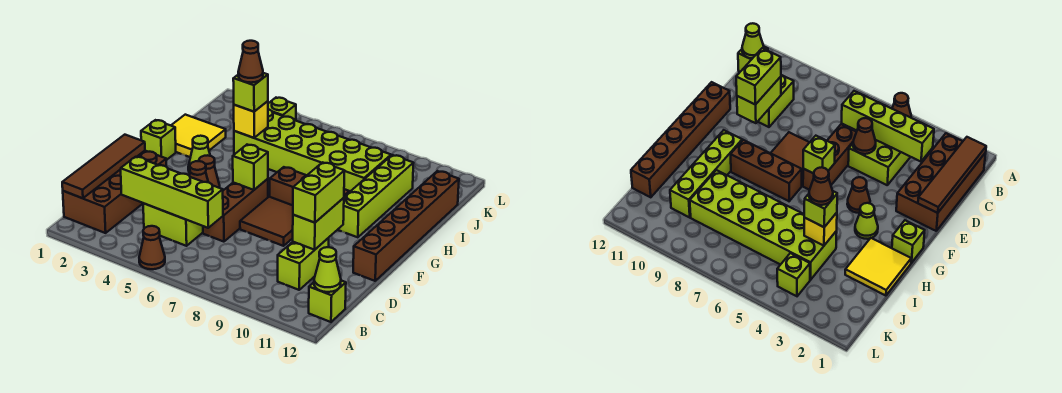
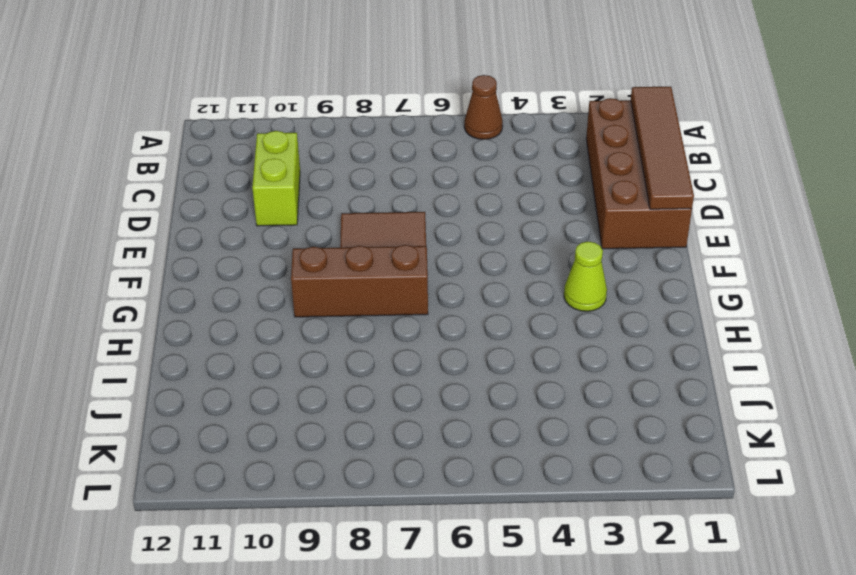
none -> lime 1x1 brick [309,281,346,322]
none -> lime 2x2 brick [143,203,203,246]
none -> brown 1x3 brick [203,179,268,242]

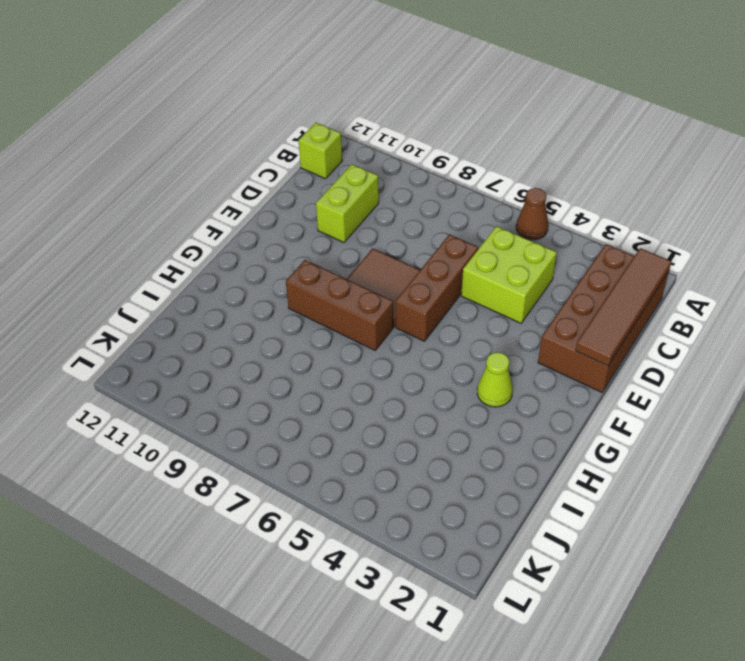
none -> brown 1x6 brick [353,171,459,281]
none -> brown 1x1 cone [199,155,220,188]
none -> lime 1x1 brick [141,120,176,160]

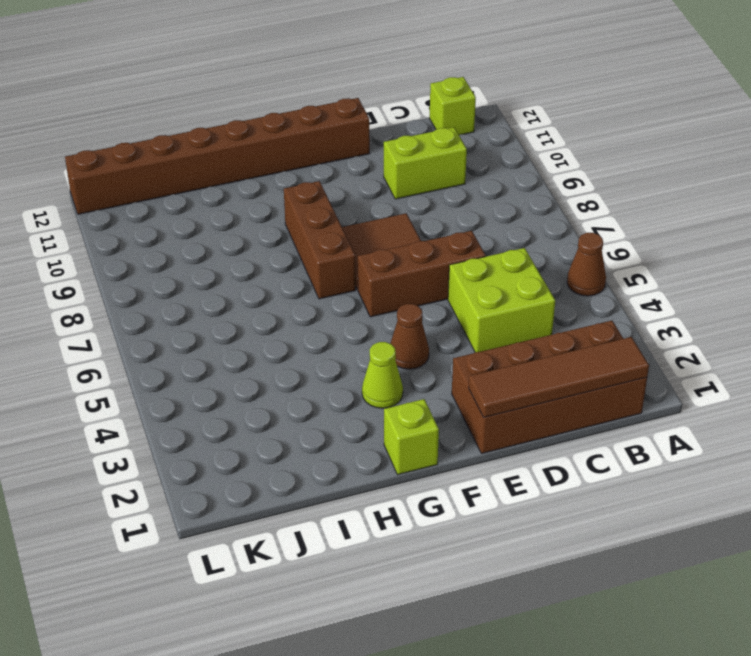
brown 1x8 brick [65,98,370,214] -> brown 1x6 brick [353,171,459,281]
none -> lime 1x4 brick [338,155,413,237]
none -> yellow 2x2 tile [171,115,226,157]
none -> lime 2x6 brick [234,109,391,192]

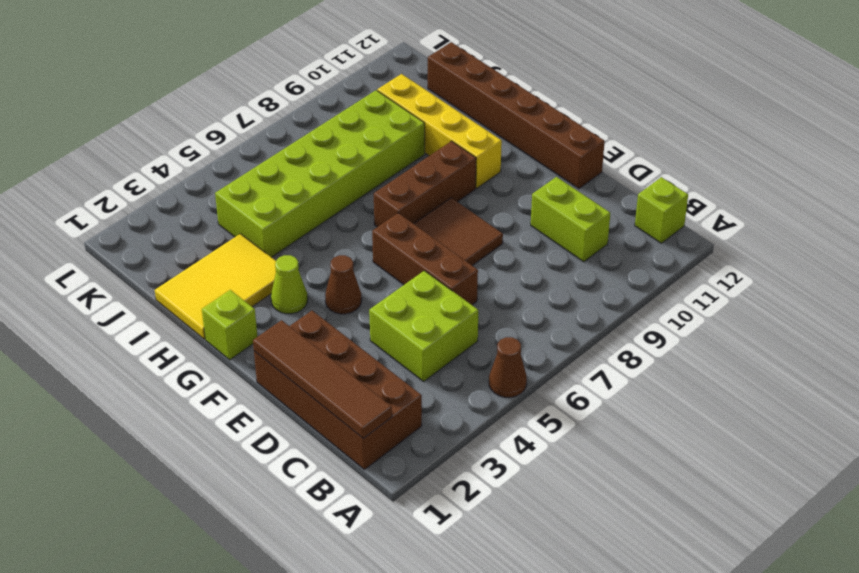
yellow 1x4 brick [377,74,502,188] -> lime 1x4 brick [338,155,413,237]
yellow 2x3 tile [155,234,276,339] -> yellow 2x2 tile [171,115,226,157]
none -> lime 1x1 brick [268,98,296,121]
none -> lime 1x1 cone [314,247,341,292]
none -> lime 1x4 brick [121,157,223,228]

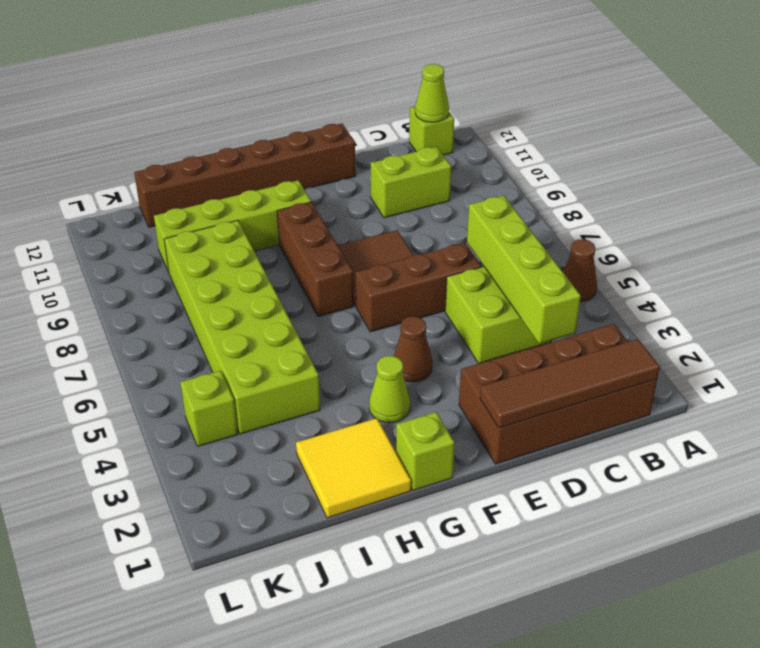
none -> brown 1x1 cone [189,161,208,182]
none -> lime 1x2 brick [293,198,344,250]
none -> lime 1x1 brick [233,145,268,190]

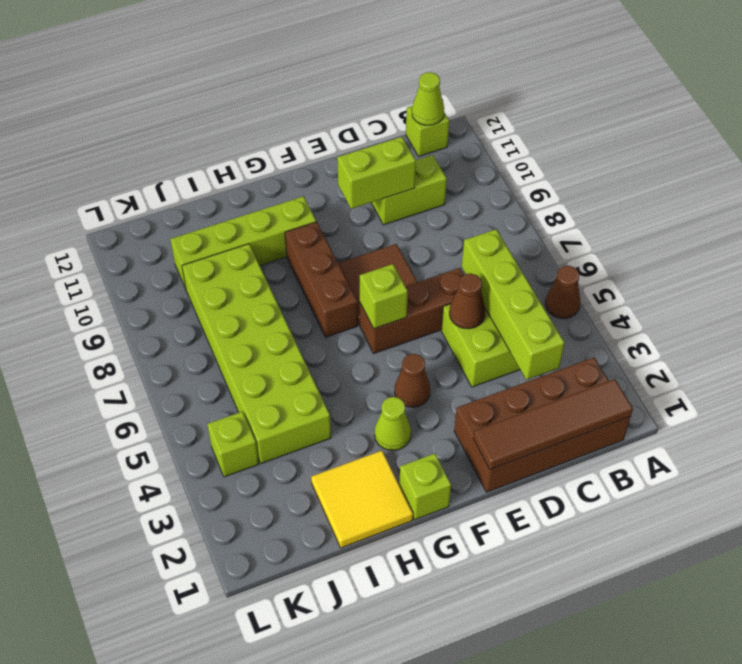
none -> brown 1x6 brick [353,171,459,281]
none -> yellow 1x1 brick [234,101,268,138]
none -> lime 1x2 brick [293,162,344,223]

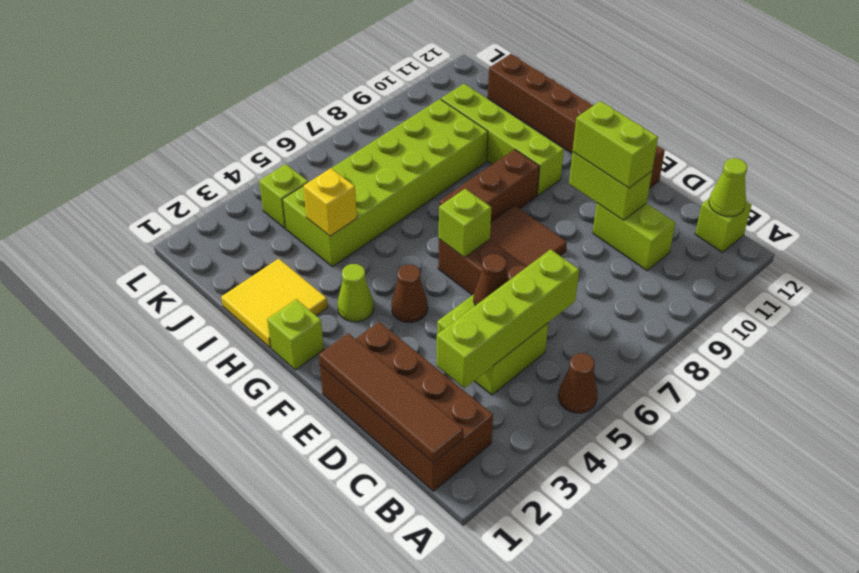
none -> lime 1x1 brick [233,73,268,112]
none -> brown 1x1 cone [238,41,263,83]

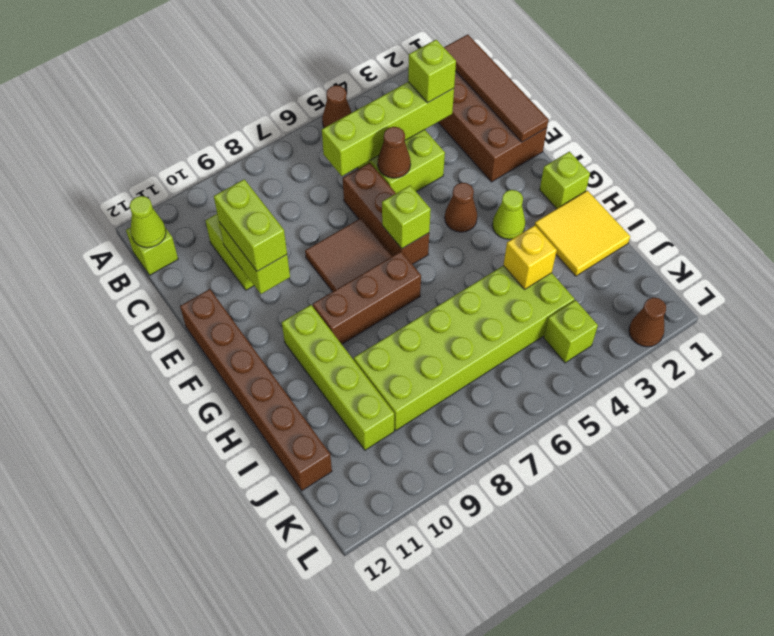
lime 1x1 brick [408,40,456,103] -> lime 1x1 brick moved to [233,73,268,112]
brown 1x1 cone [629,297,666,347] -> brown 1x1 cone moved to [238,41,263,83]

